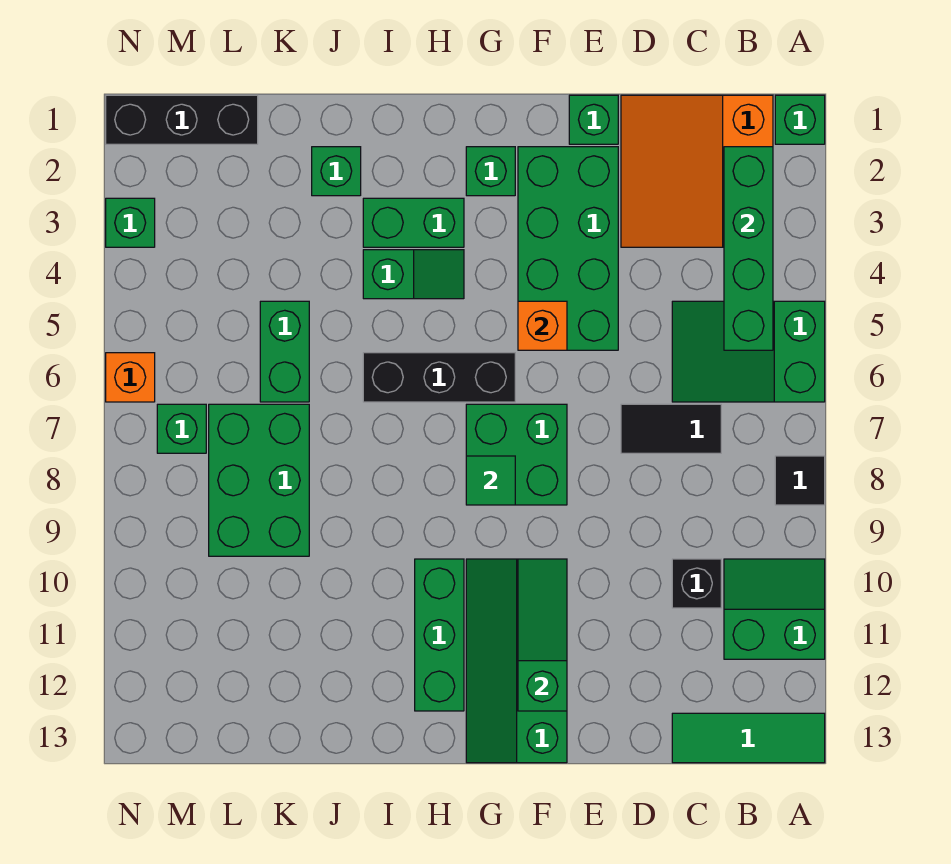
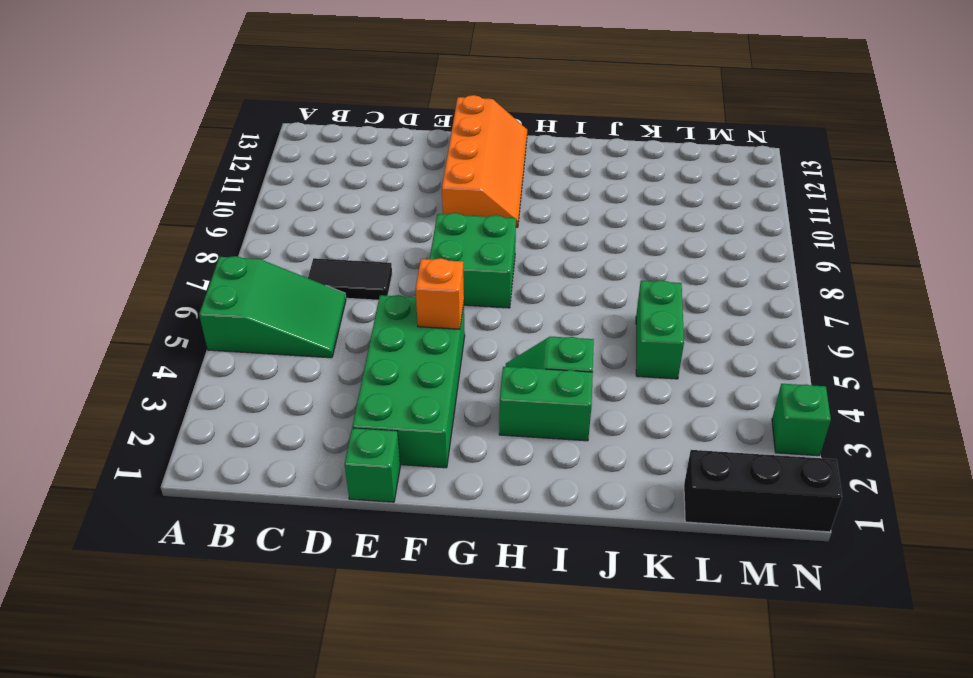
orange 2x4 slope [442,95,527,227] -> green 2x4 slope [466,559,567,763]
none -> green 1x1 brick [775,95,825,144]
none -> black 1x1 tile [775,456,825,505]
none -> green 2x2 slope [724,559,825,659]

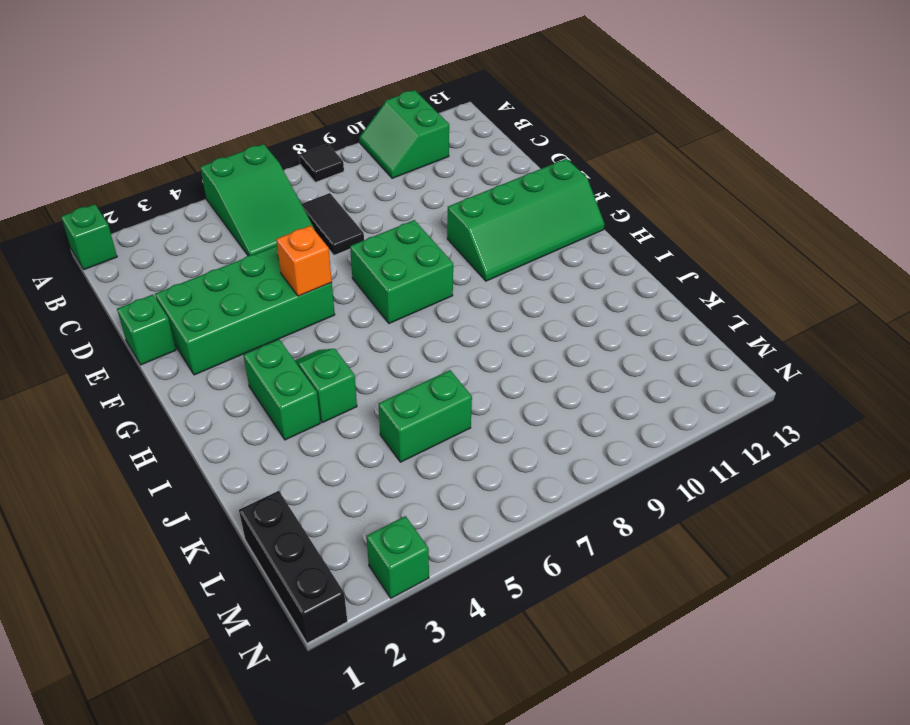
none -> green 1x3 tile [672,713,825,763]
none -> orange 3x3 slope [621,95,773,247]
none -> black 1x1 brick [672,559,721,608]

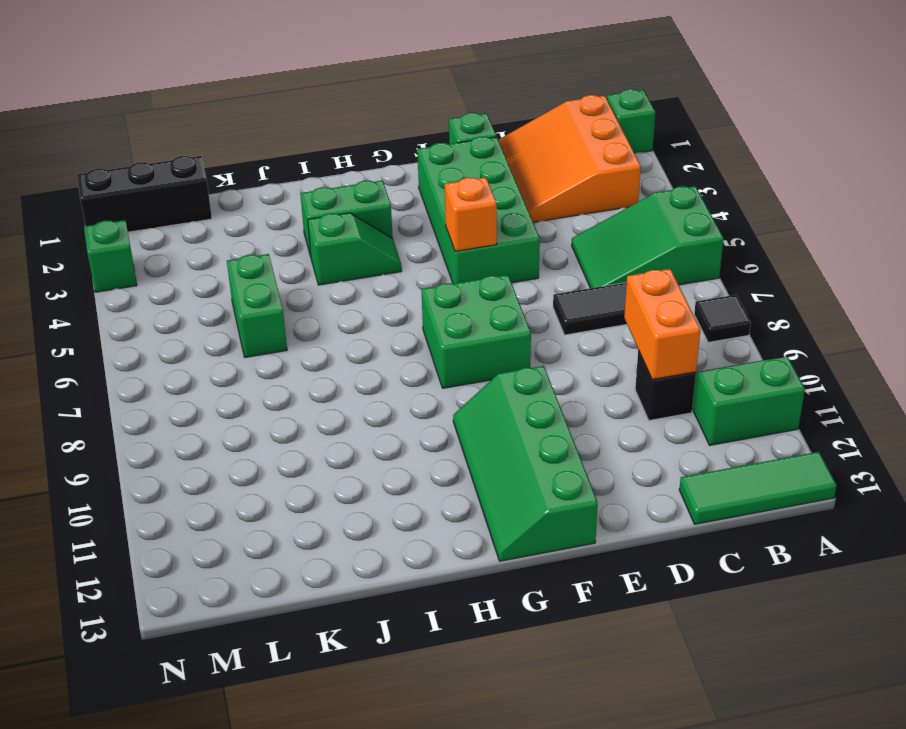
orange 1x2 brick [624,269,701,379] -> none
none -> green 1x1 brick [466,147,515,196]
none -> black 1x3 brick [363,353,515,402]
none -> green 1x3 brick [415,559,464,711]

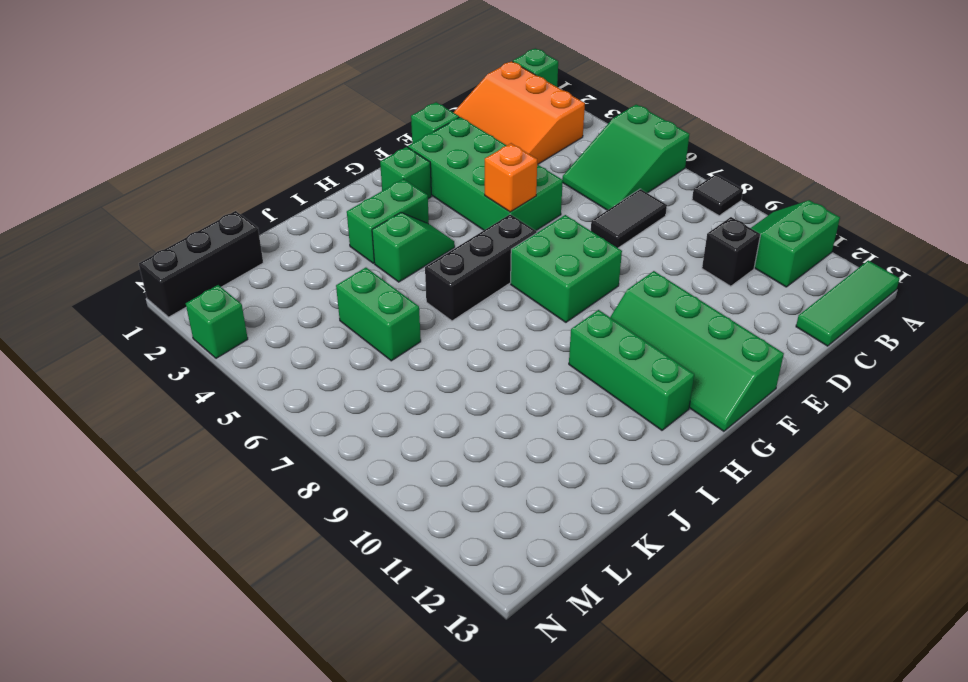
none -> green 1x1 brick [312,147,361,196]
none -> green 2x3 brick [209,404,309,556]
none -> green 1x1 brick [157,404,206,453]

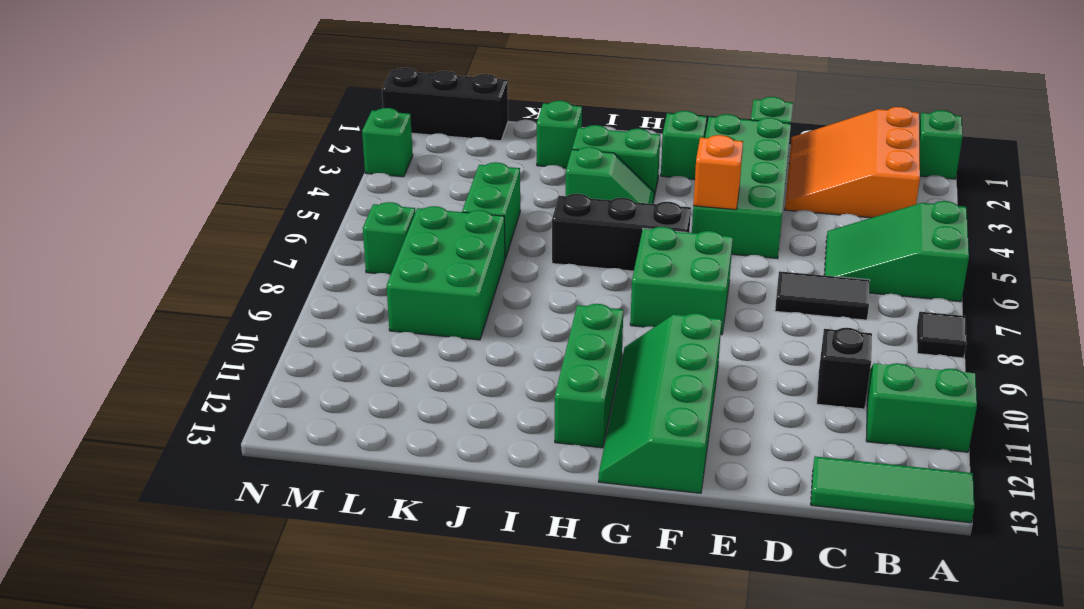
none -> orange 1x1 brick [106,353,155,402]
none -> green 1x4 brick [724,147,773,350]
none -> green 1x3 slope [518,559,567,711]

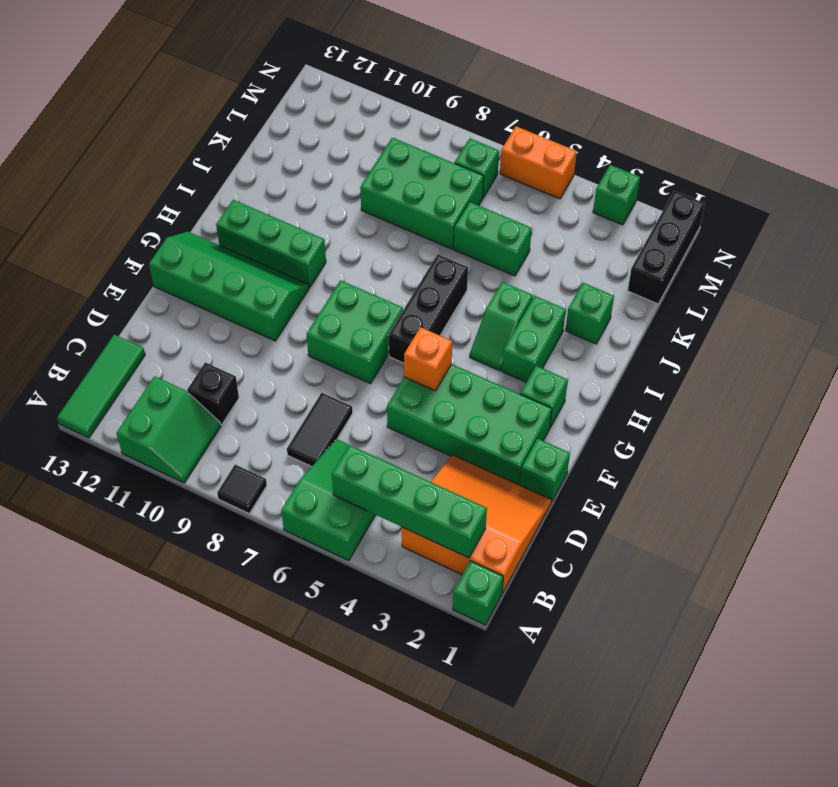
orange 1x2 brick [500,126,577,199] -> orange 1x1 brick [106,353,155,402]
none -> green 1x3 slope [518,559,567,711]
none -> green 1x1 tile [466,456,515,505]

